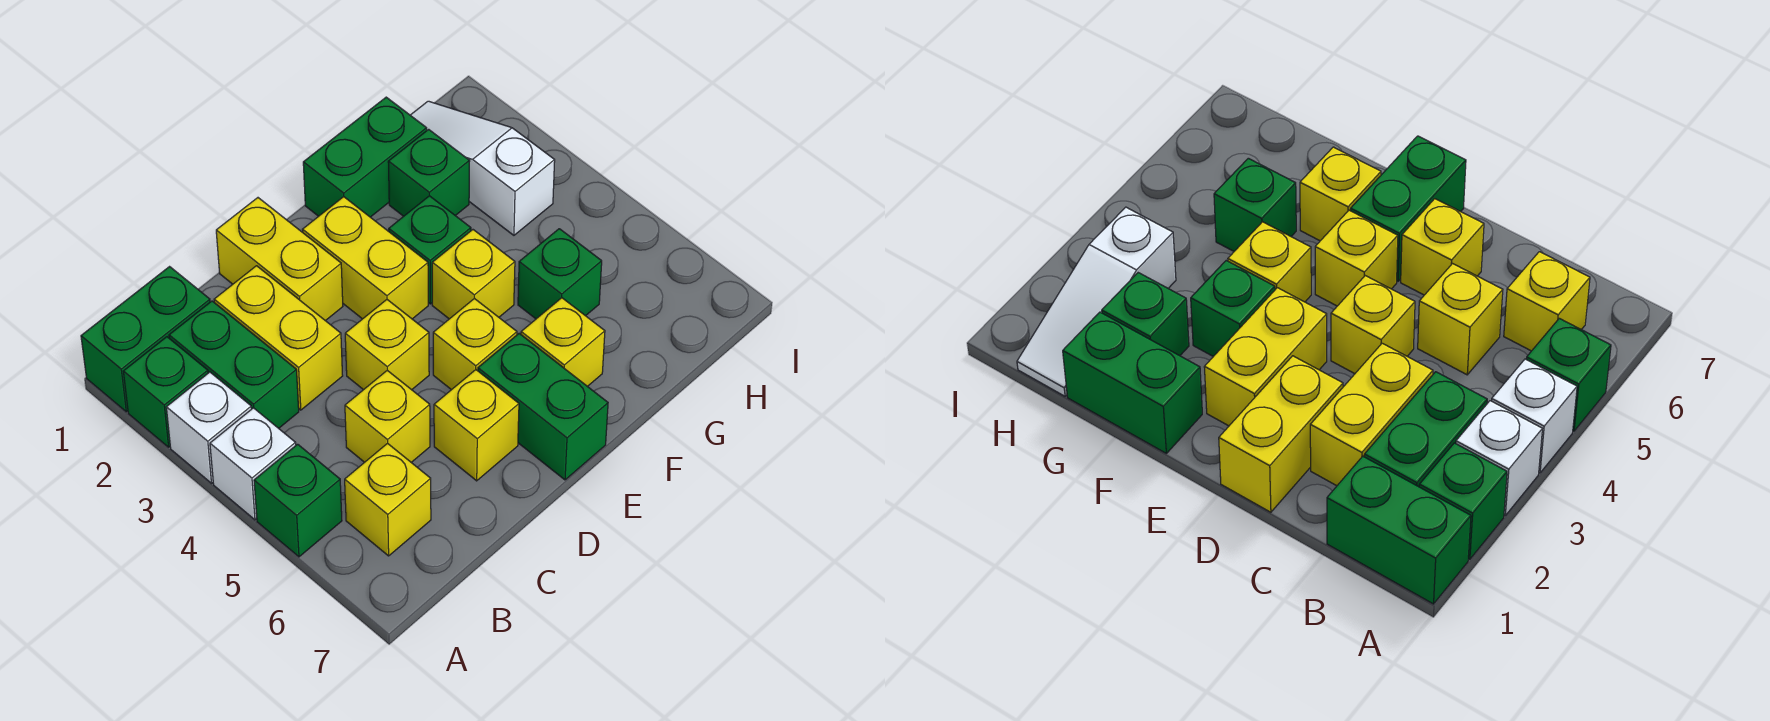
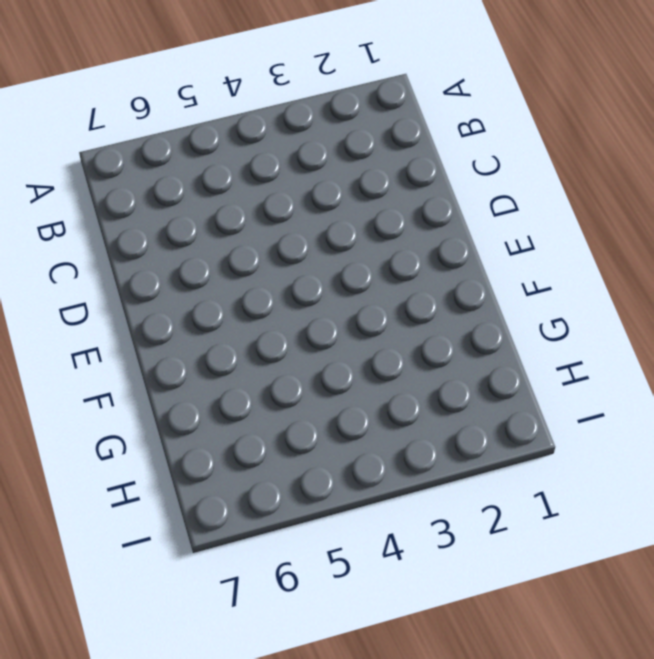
none -> green 1x2 brick [81,267,210,412]
none -> green 1x1 brick [123,337,208,447]
none -> white 1x1 brick [166,372,252,483]

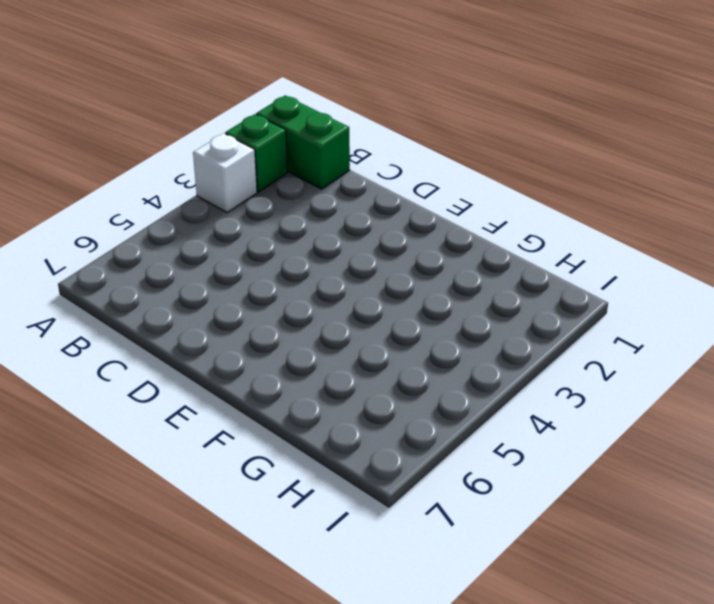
none -> white 1x1 brick [210,408,296,520]
none -> green 1x1 brick [254,444,342,557]
none -> green 1x2 brick [169,301,299,428]

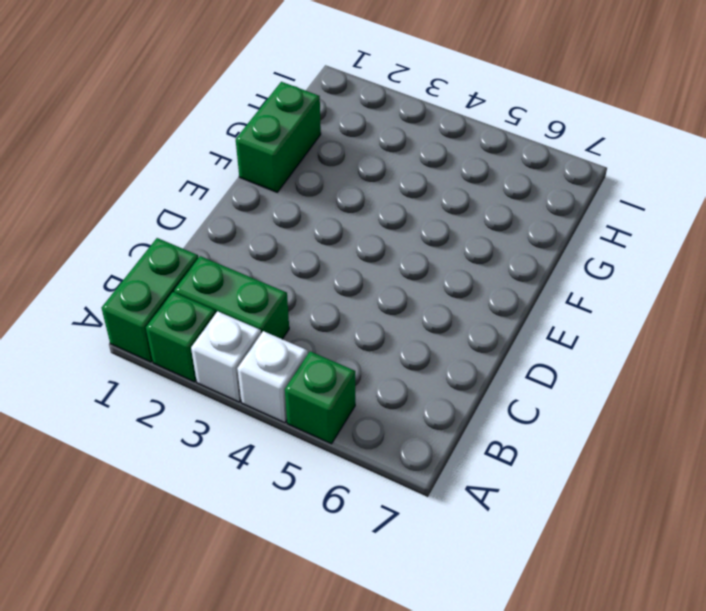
none -> yellow 1x1 brick [345,443,431,556]
none -> yellow 1x2 brick [214,266,343,410]
none -> yellow 1x1 brick [345,370,430,462]

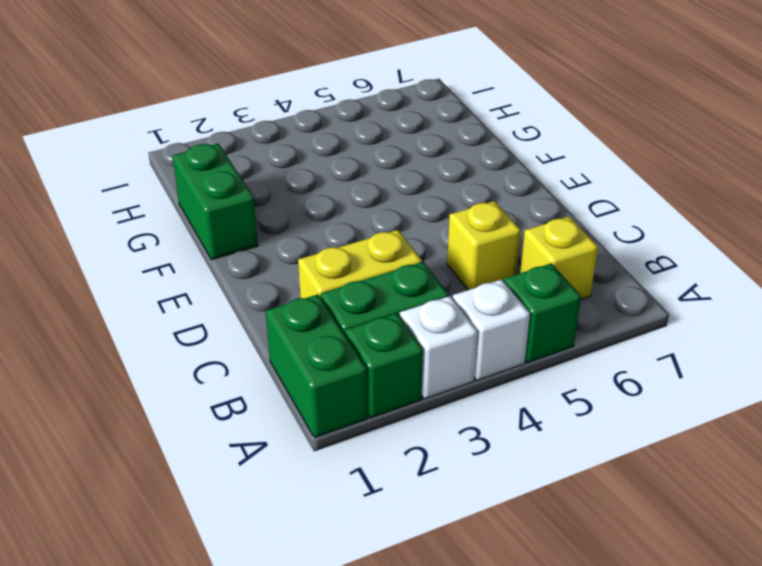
none -> yellow 1x2 brick [216,198,343,321]
none -> yellow 1x1 brick [345,300,429,390]
none -> yellow 1x1 brick [434,370,519,481]

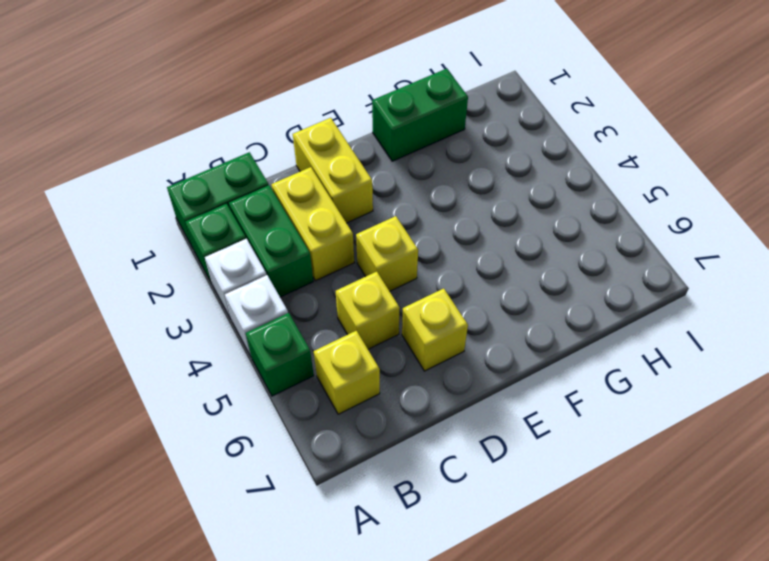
none -> yellow 1x2 brick [303,197,428,319]
none -> yellow 1x1 brick [433,298,517,390]
none -> green 1x2 brick [478,334,608,480]

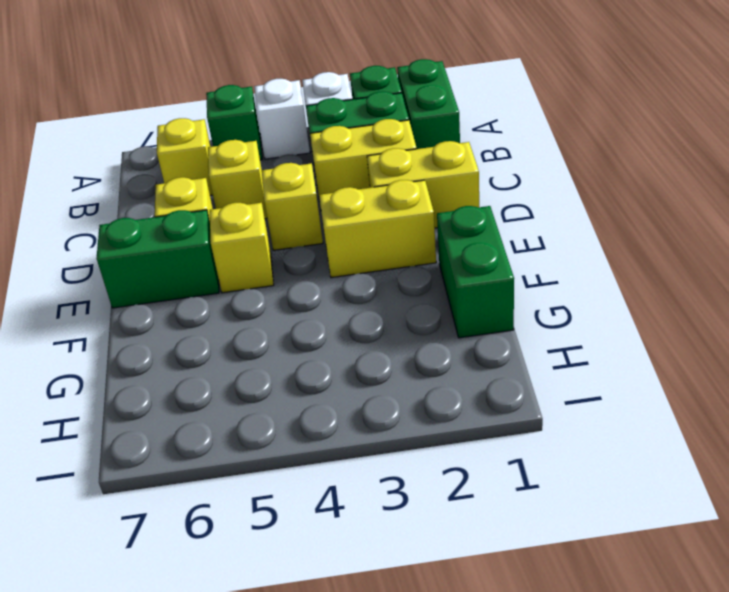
none -> green 1x1 brick [389,196,471,304]
none -> yellow 1x1 brick [432,230,515,319]
none -> yellow 1x1 brick [521,298,605,386]

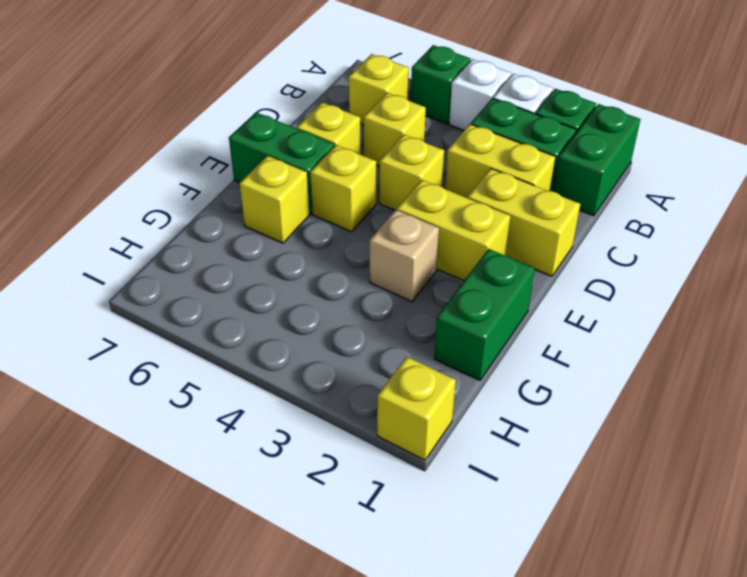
tan 1x1 brick [370,210,439,302] -> green 1x1 brick [389,196,471,304]
yellow 1x1 brick [377,357,456,460] -> yellow 1x1 brick moved to [432,230,515,319]
none -> green 1x1 brick [388,129,470,216]
none -> green 1x1 brick [518,229,602,319]
none -> white 1x3 slope [410,101,555,235]

